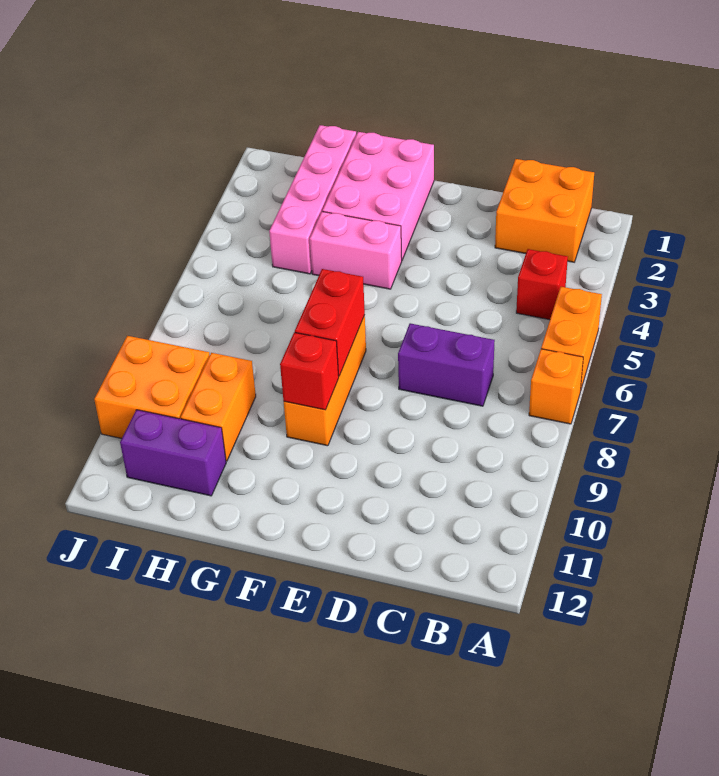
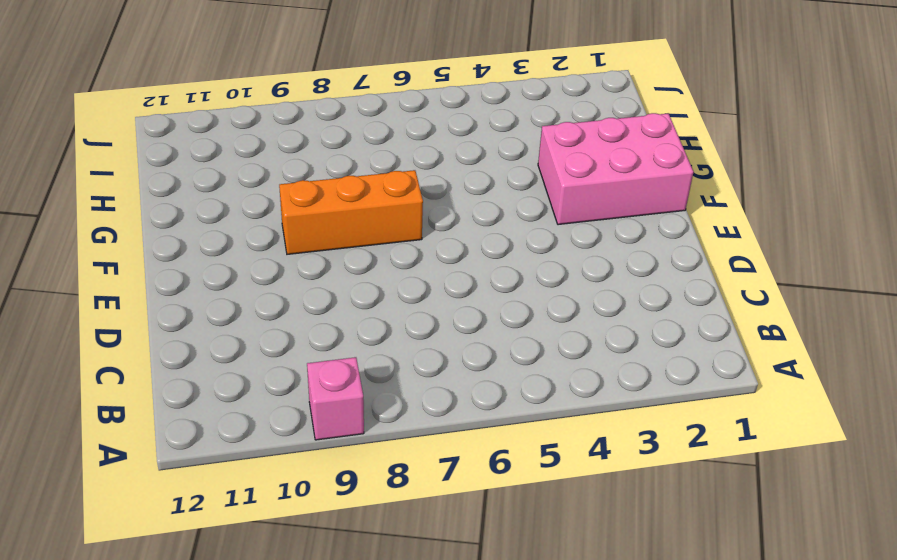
pink 1x1 brick [307,357,364,440] -> none
none -> orange 1x2 brick [541,287,602,391]
none -> orange 1x1 brick [529,349,583,424]
none -> orange 2x2 brick [495,159,594,262]

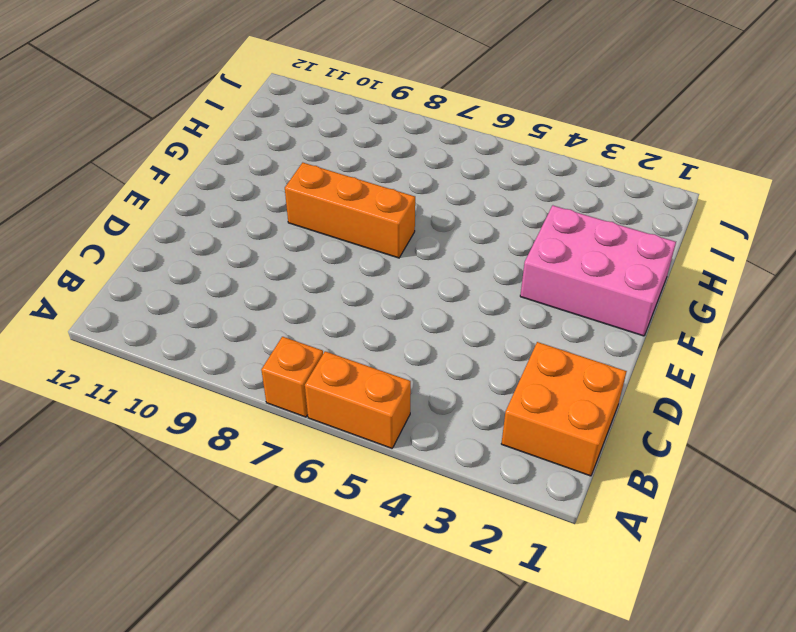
none -> red 1x1 brick [516,249,568,320]
none -> purple 1x2 brick [398,323,495,406]
none -> pink 1x2 brick [310,212,402,289]

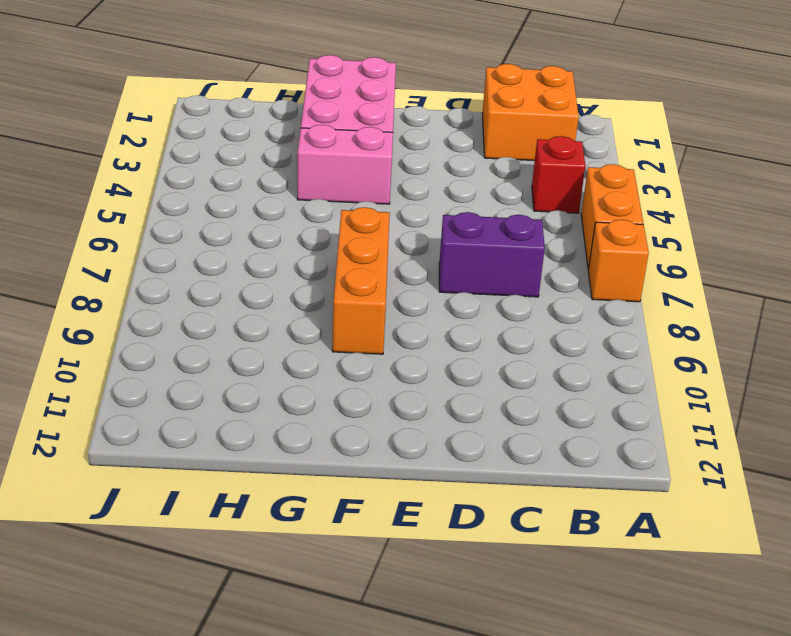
none -> pink 1x4 brick [269,125,356,274]
none -> orange 1x2 brick [181,353,256,461]
none -> purple 1x2 brick [120,410,226,496]

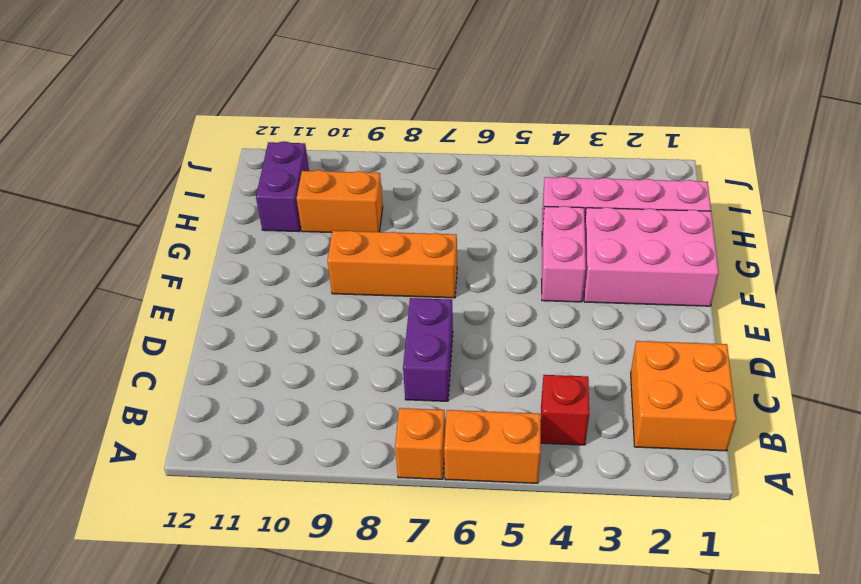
none -> orange 2x2 brick [94,336,210,439]
none -> red 1x2 brick [295,269,365,376]
none -> red 1x1 brick [280,332,339,410]

